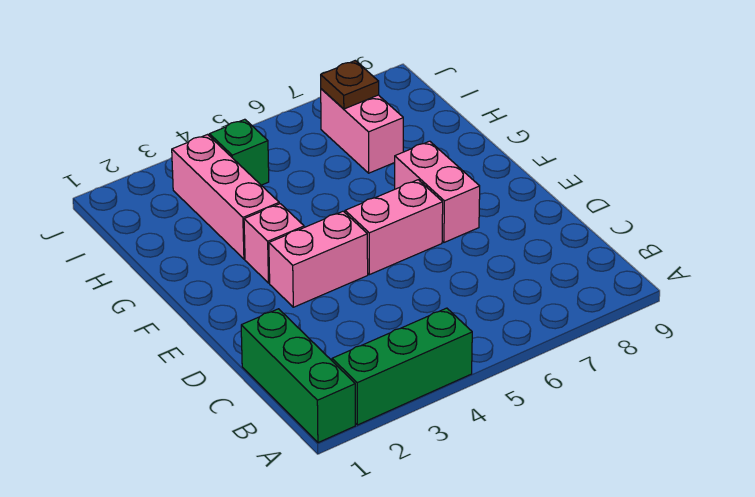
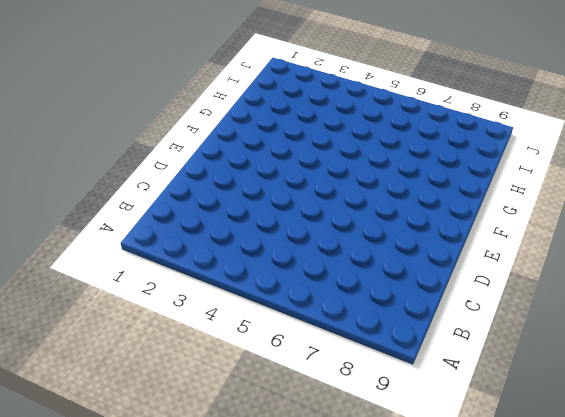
none -> green 1x3 brick [241,309,355,443]
none -> green 1x3 brick [332,308,472,425]

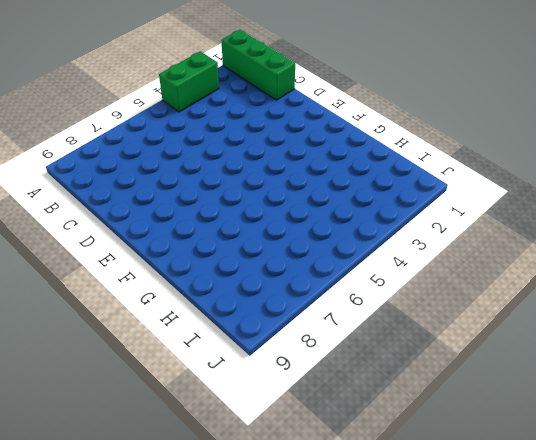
green 1x2 brick [159,51,219,112] -> green 1x3 brick [332,308,472,425]
none -> pink 1x2 brick [269,211,368,307]
none -> pink 1x2 brick [345,180,443,275]

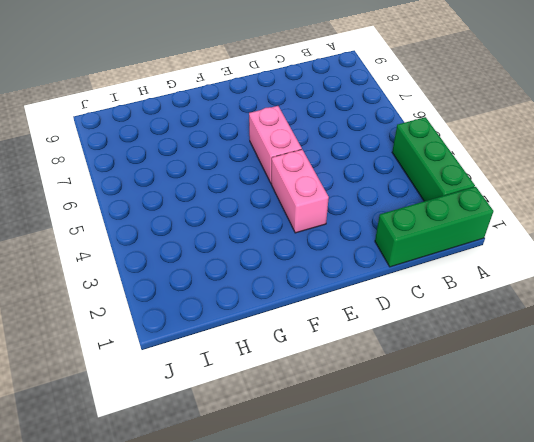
none -> pink 1x2 brick [395,141,480,242]
none -> pink 1x1 brick [244,204,304,283]

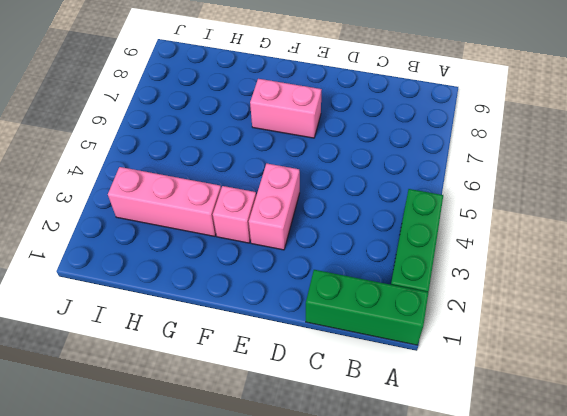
none -> pink 1x2 brick [345,180,443,275]
none -> pink 1x2 brick [321,89,403,173]

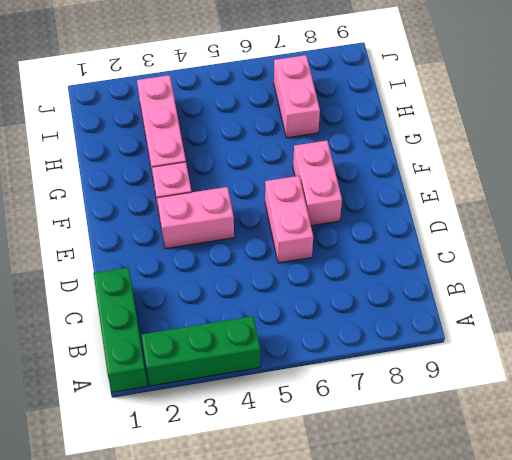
pink 1x2 brick [265,176,313,263] -> pink 1x2 brick turned to [345,180,443,275]
none -> green 1x1 brick [209,119,269,185]
none -> brown 1x1 plate [321,61,379,109]

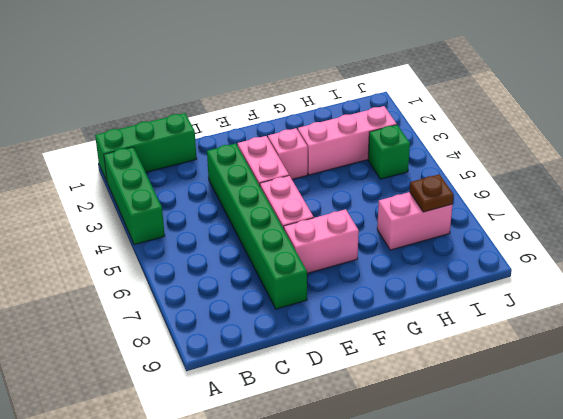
green 1x6 brick [207,143,307,309] -> none

